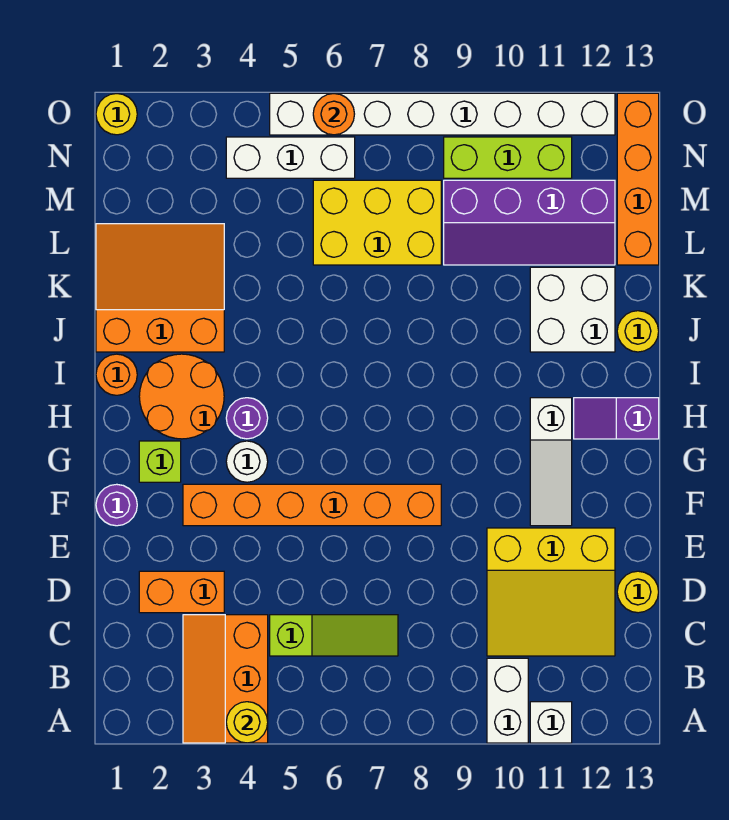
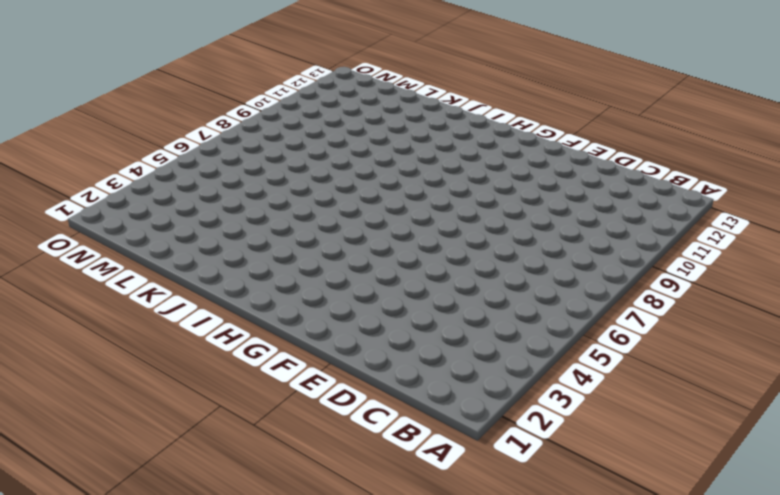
none -> orange 2x3 slope [183,615,268,743]
none -> white 1x2 brick [487,658,528,743]
none -> white 1x1 brick [530,702,572,743]

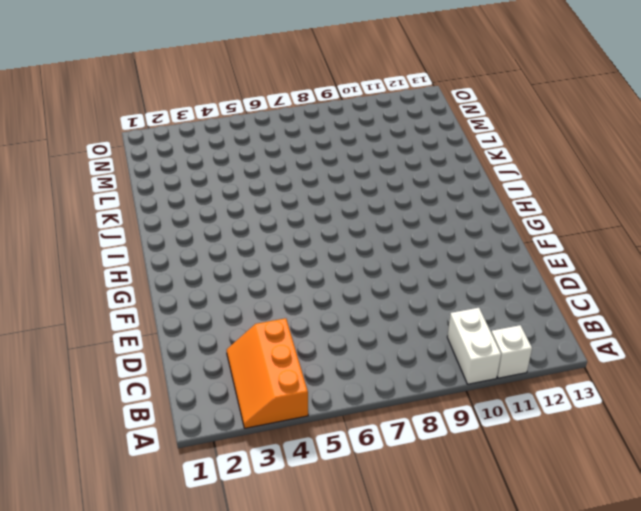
none -> lime 1x3 slope [270,615,398,656]
none -> yellow 3x3 slope [487,528,615,656]
none -> orange 1x2 brick [139,571,224,613]

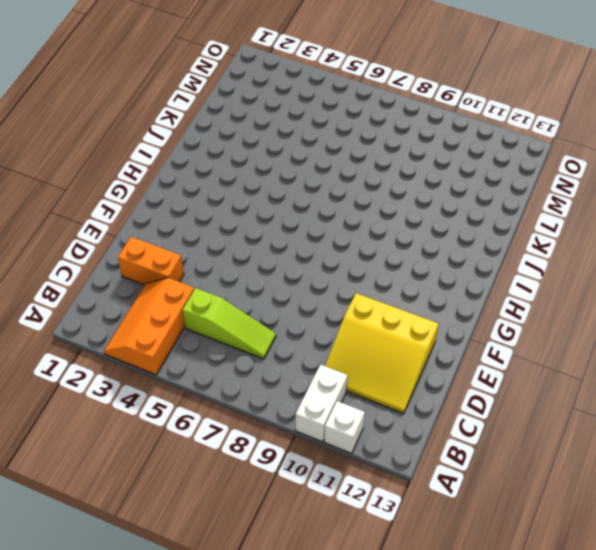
none -> yellow 1x1 round brick [617,571,659,613]
none -> purple 1x1 round brick [96,484,137,526]
none -> orange 1x6 brick [183,484,441,526]

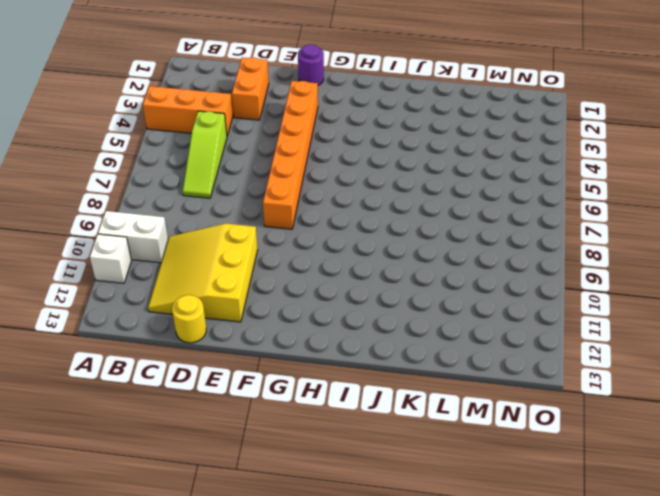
none -> white 1x3 slope [530,398,572,526]
none -> lime 1x1 brick [139,441,181,482]
none -> white 1x1 round brick [226,441,268,482]

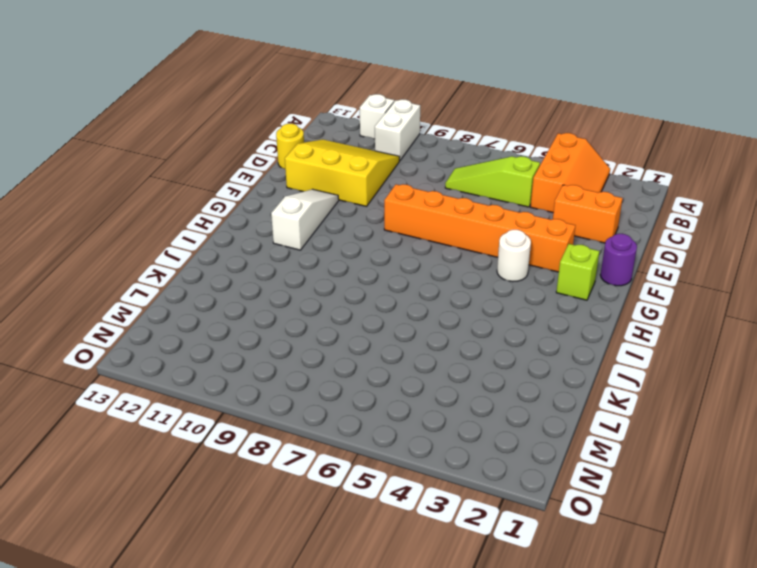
none -> orange 2x2 round brick [139,354,224,439]
none -> purple 1x1 round brick [226,398,268,439]
none -> purple 1x2 slope [574,398,659,439]

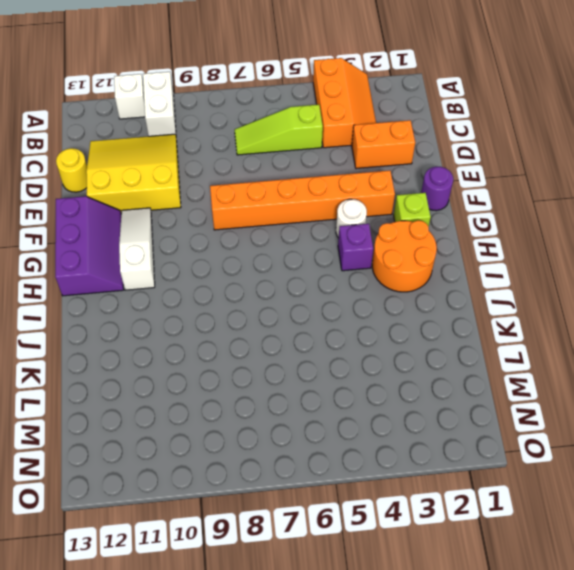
purple 2x3 slope [55,196,124,296] -> purple 1x2 slope [574,398,659,439]
purple 1x1 brick [338,224,373,271] -> purple 1x1 round brick [226,398,268,439]
none -> orange 1x1 round brick [96,354,137,395]
none -> orange 3x3 slope [96,224,224,352]
none -> white 2x2 brick [530,267,615,352]

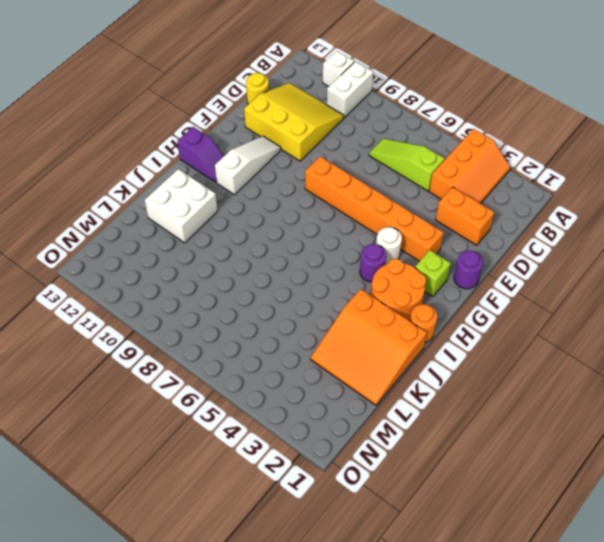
none -> yellow 1x1 round brick [617,311,659,352]
none -> yellow 2x3 brick [313,180,441,265]
none -> purple 2x4 slope [444,180,615,265]

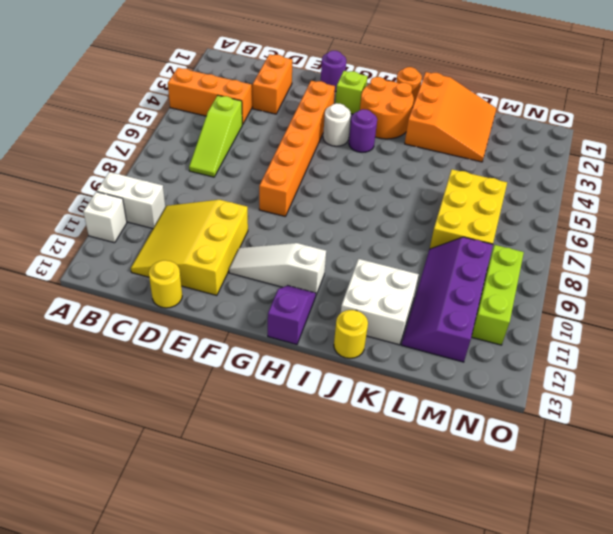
none -> orange 1x4 brick [617,93,659,265]
none -> white 1x3 brick [226,137,355,178]
none -> yellow 1x1 round brick [96,94,137,135]

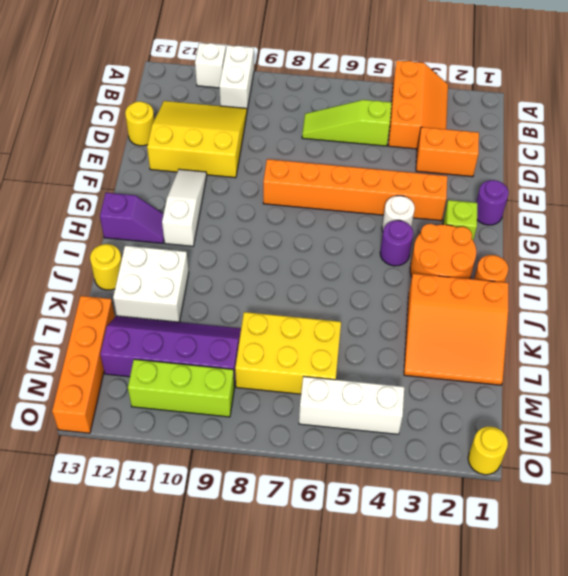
none -> white 1x8 brick [270,93,615,135]
none -> yellow 1x1 round brick [226,702,268,743]
none -> orange 1x1 round brick [313,93,354,135]

